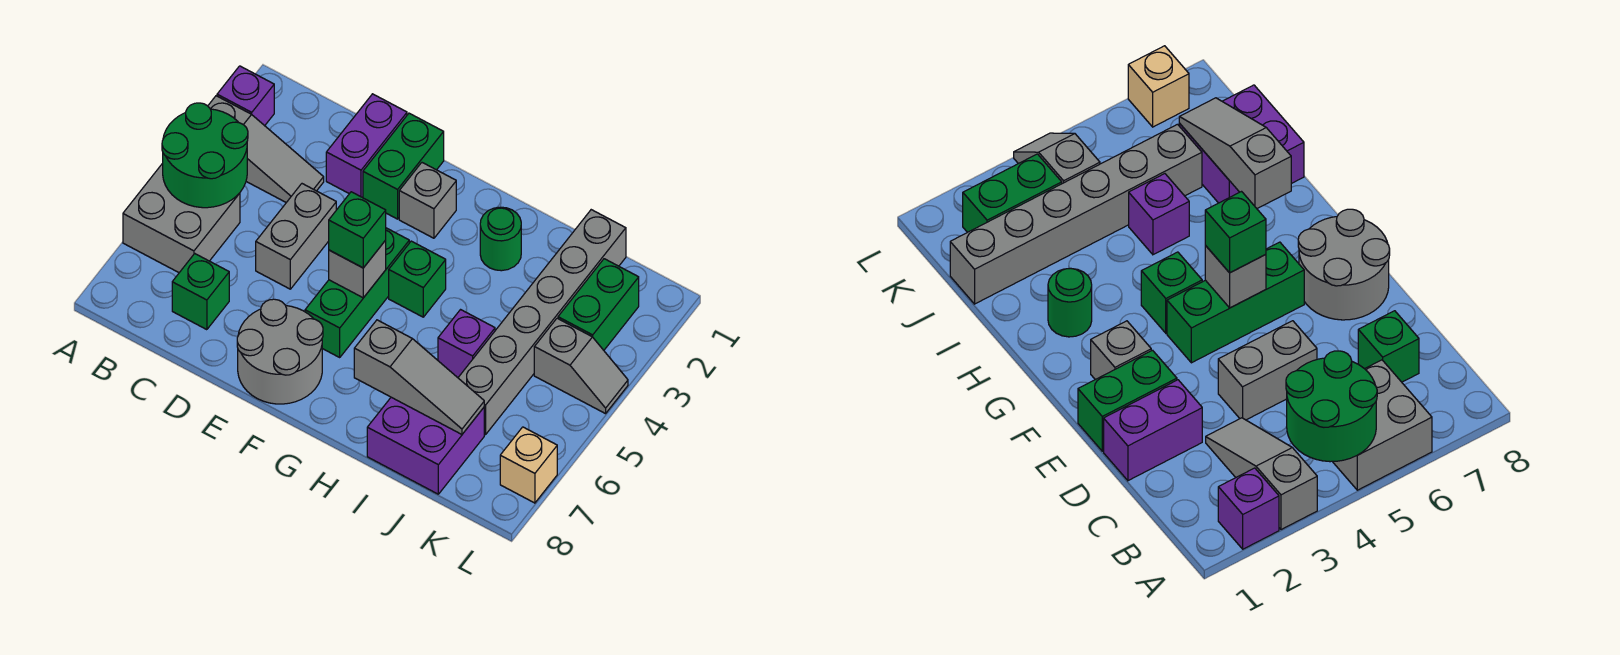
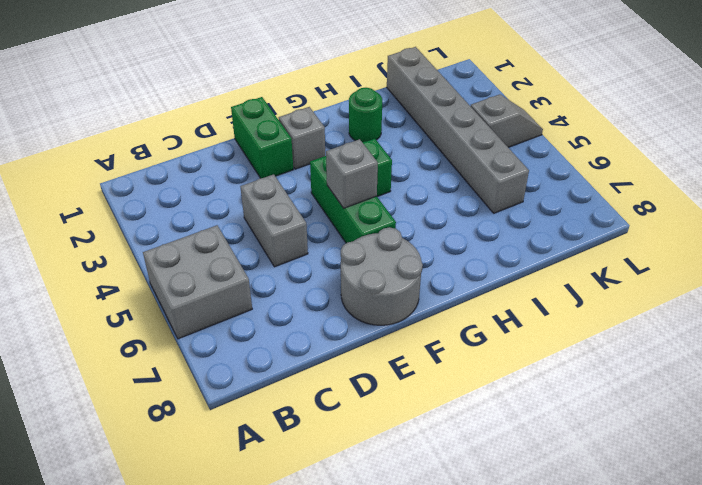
none -> purple 1x1 brick [217,66,274,126]
none -> grey 1x3 slope [208,96,324,203]
none -> green 1x1 brick [172,254,229,330]

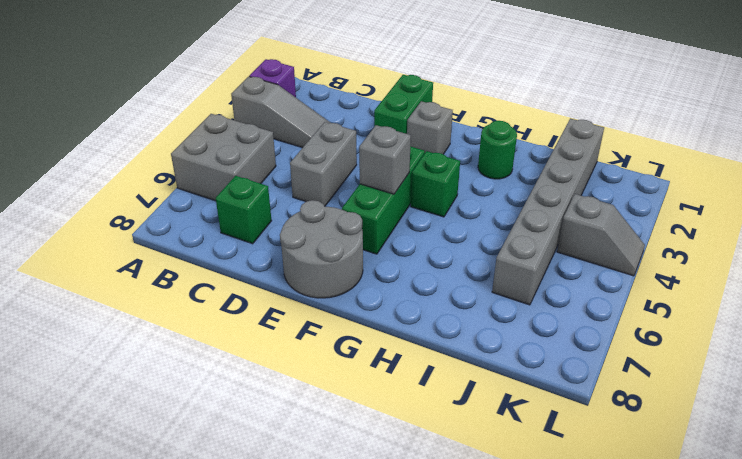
none -> purple 1x2 brick [326,94,407,198]
none -> purple 1x1 brick [438,310,495,378]
none -> purple 2x2 brick [367,397,484,494]

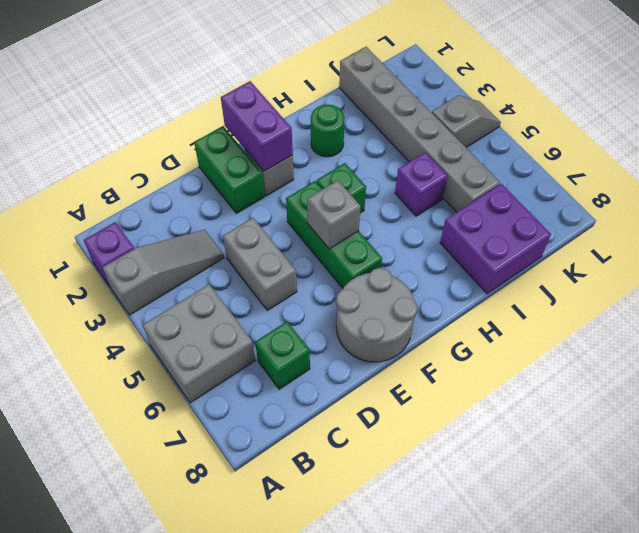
purple 1x2 brick [221,81,293,171] -> purple 1x2 brick moved to [326,94,407,198]
none -> green 1x2 brick [558,259,639,350]
none -> tan 1x1 brick [500,427,557,503]
none -> green 2x2 round brick [162,103,248,208]

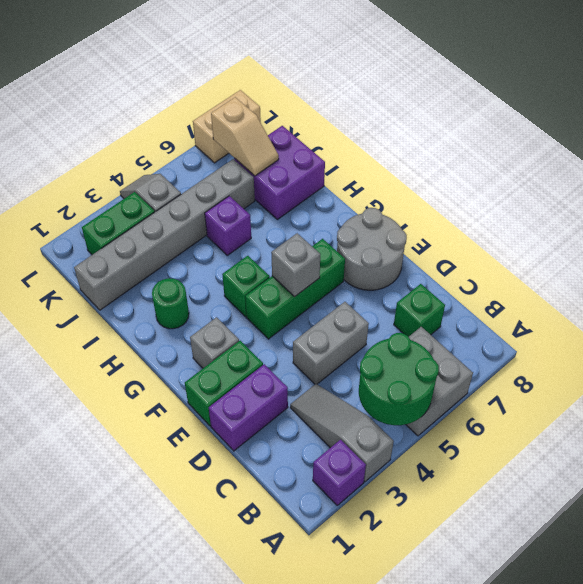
tan 1x2 slope [211,97,279,176] -> grey 1x3 slope [354,320,484,434]
tan 1x2 brick [193,90,261,163] -> tan 1x1 brick [500,427,557,503]
none -> green 1x1 brick [329,192,386,268]

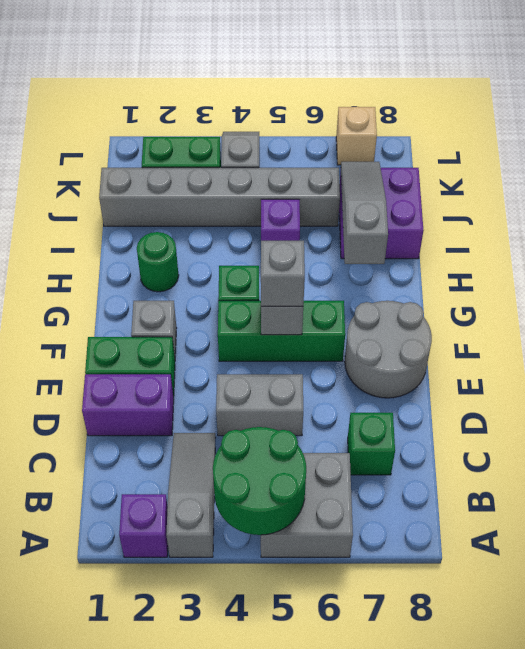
grey 1x1 brick [261,241,305,306] -> green 1x1 brick [329,192,386,268]

